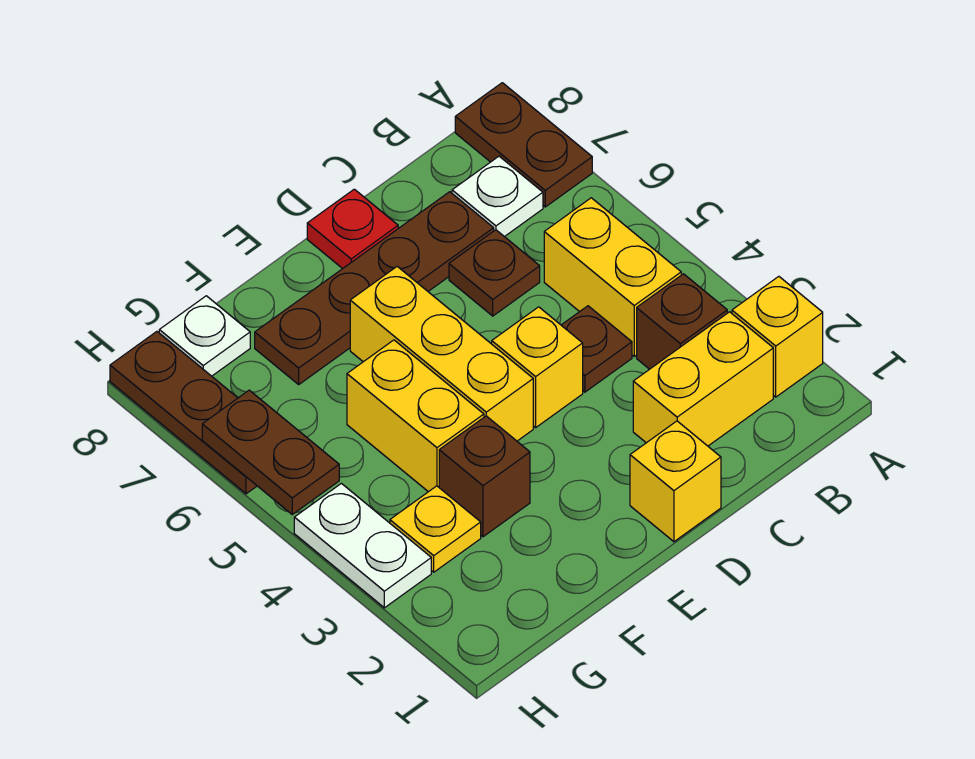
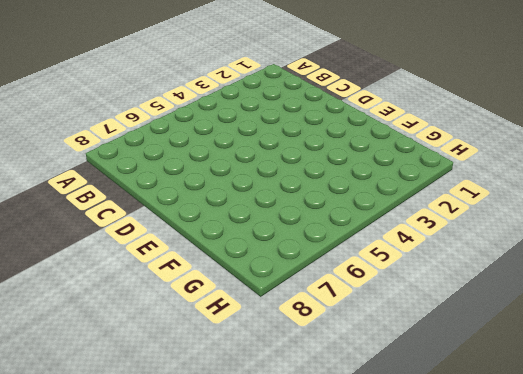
none -> yellow 1x1 brick [732,276,823,397]
none -> brown 1x2 plate [455,83,592,207]
none -> yellow 1x2 brick [633,312,773,446]

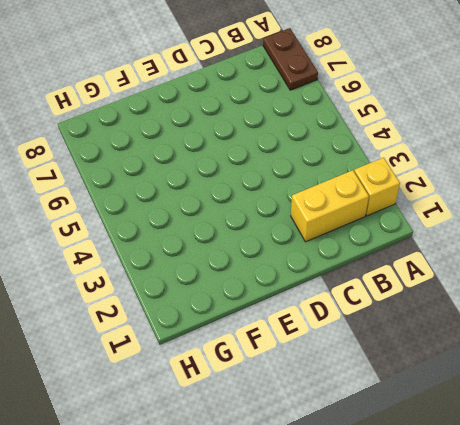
none -> brown 1x1 brick [637,274,727,369]
none -> yellow 1x2 brick [544,198,681,356]
none -> white 1x1 plate [452,156,543,237]

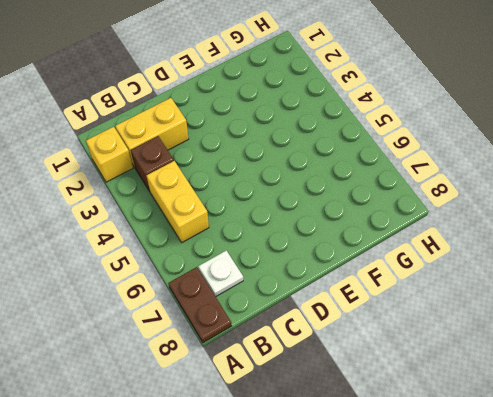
none -> brown 1x1 plate [561,306,632,392]
none -> brown 1x1 plate [449,230,540,316]
none -> brown 1x4 plate [255,192,494,384]

